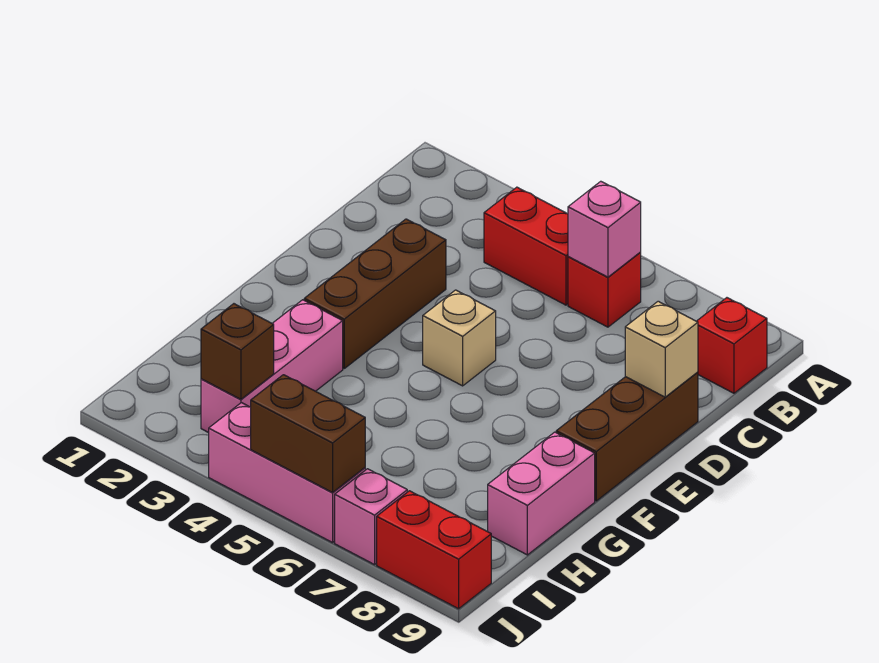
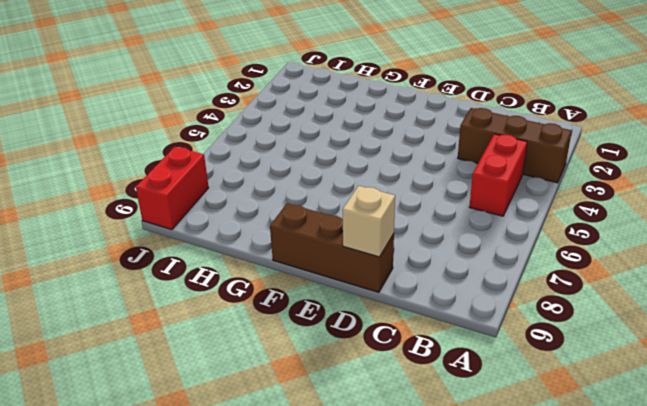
brown 1x3 brick [458,108,572,183] -> brown 1x3 brick moved to [304,219,446,368]
none -> red 1x1 brick [568,252,641,327]
none -> red 1x1 brick [697,298,767,393]
none -> tan 1x1 brick [423,290,496,386]

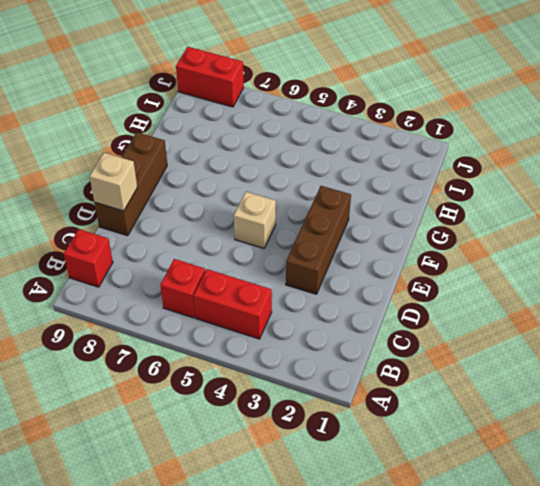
none -> pink 1x3 brick [201,300,343,433]
none -> pink 1x2 brick [488,432,595,555]
none -> pink 1x3 brick [209,403,365,543]

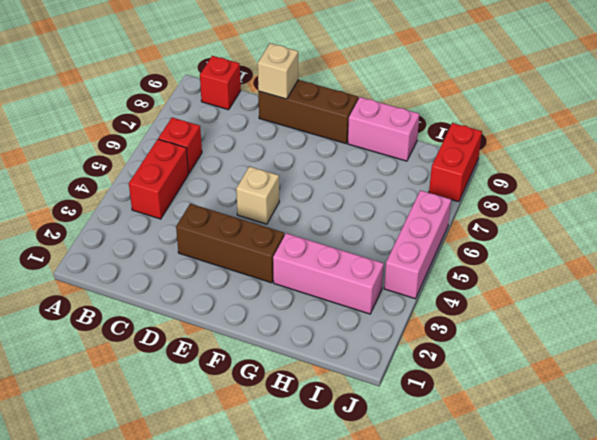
none -> pink 1x1 brick [335,469,407,565]
none -> pink 1x1 brick [568,181,641,277]
none -> brown 1x1 brick [201,304,274,399]

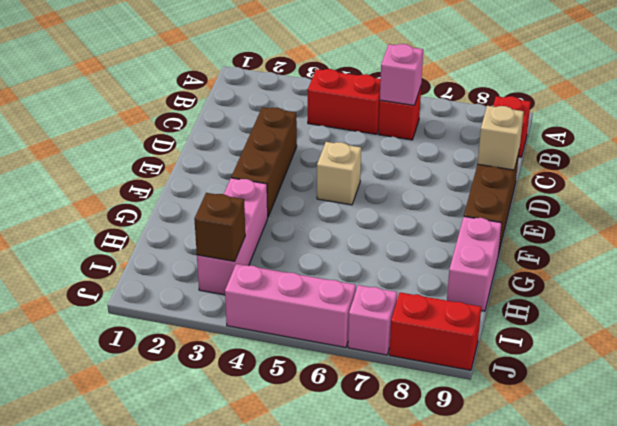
none -> brown 1x2 brick [251,375,365,492]

